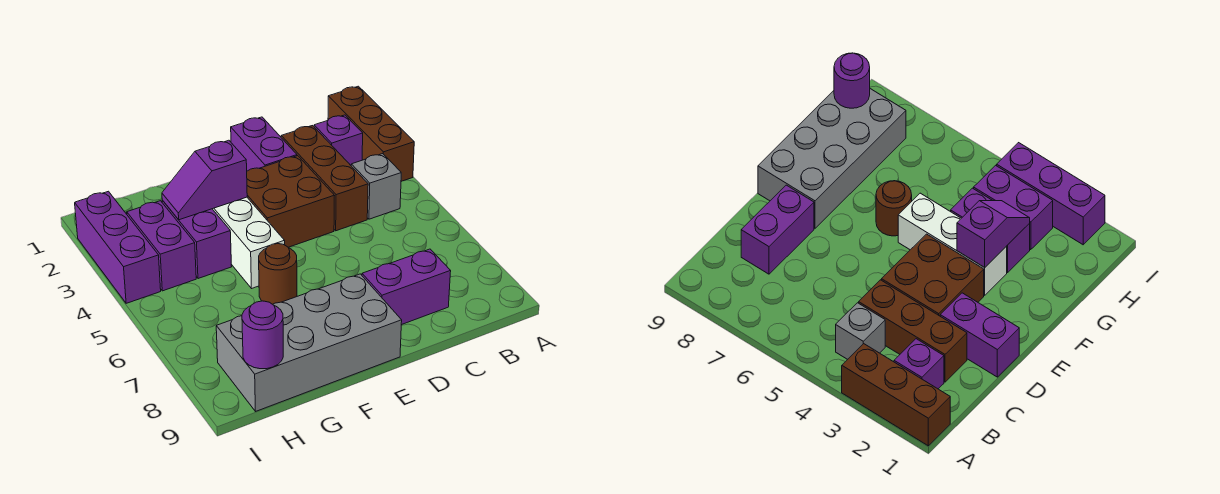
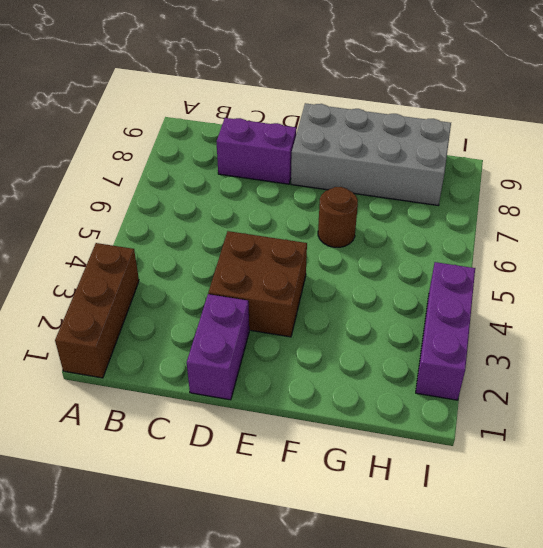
none -> purple 1x1 brick [314,115,363,165]
none -> grey 1x1 brick [351,154,401,219]
none -> brown 1x3 brick [281,126,368,231]

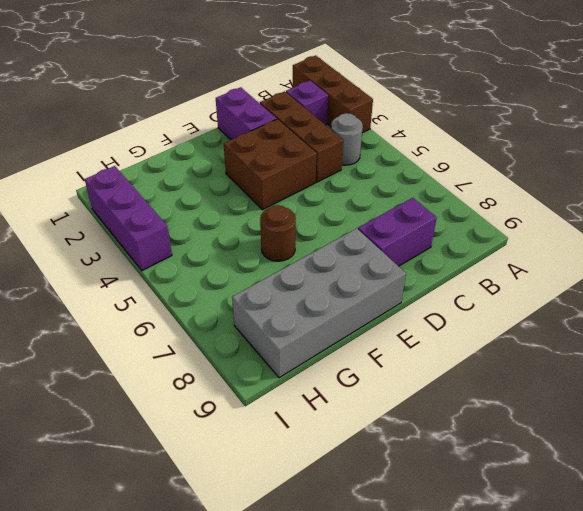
grey 1x1 round brick [331,113,363,165] -> grey 1x1 brick [351,154,401,219]
none -> white 1x3 brick [213,197,285,288]
none -> purple 1x2 brick [162,200,232,279]
none -> purple 1x2 brick [127,201,196,291]

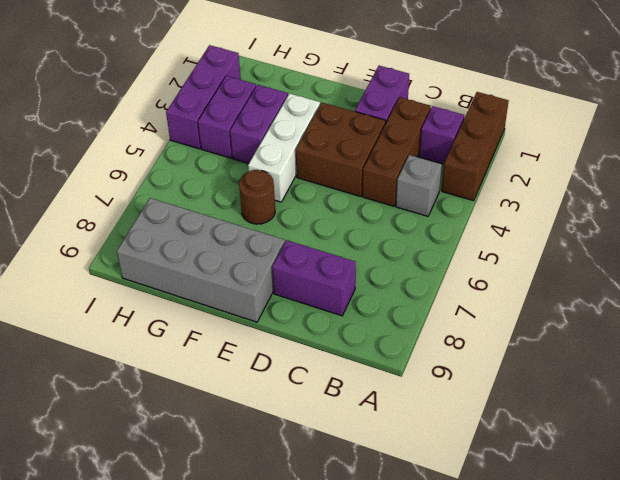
none -> purple 1x2 slope [162,140,247,220]
none -> purple 1x1 round brick [242,301,283,369]

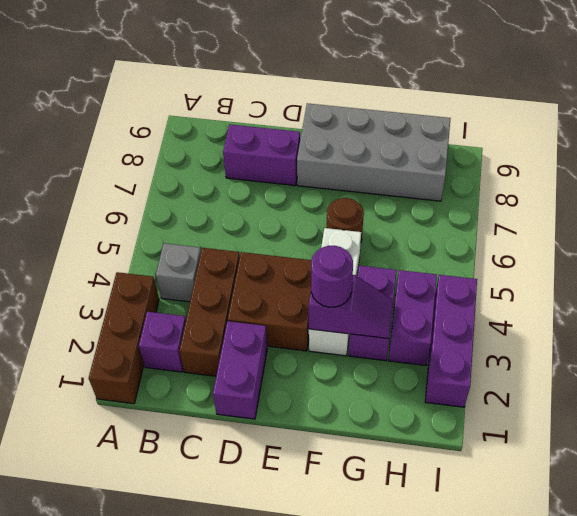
purple 1x1 round brick [311,246,353,307] -> purple 1x1 round brick moved to [242,301,283,369]

